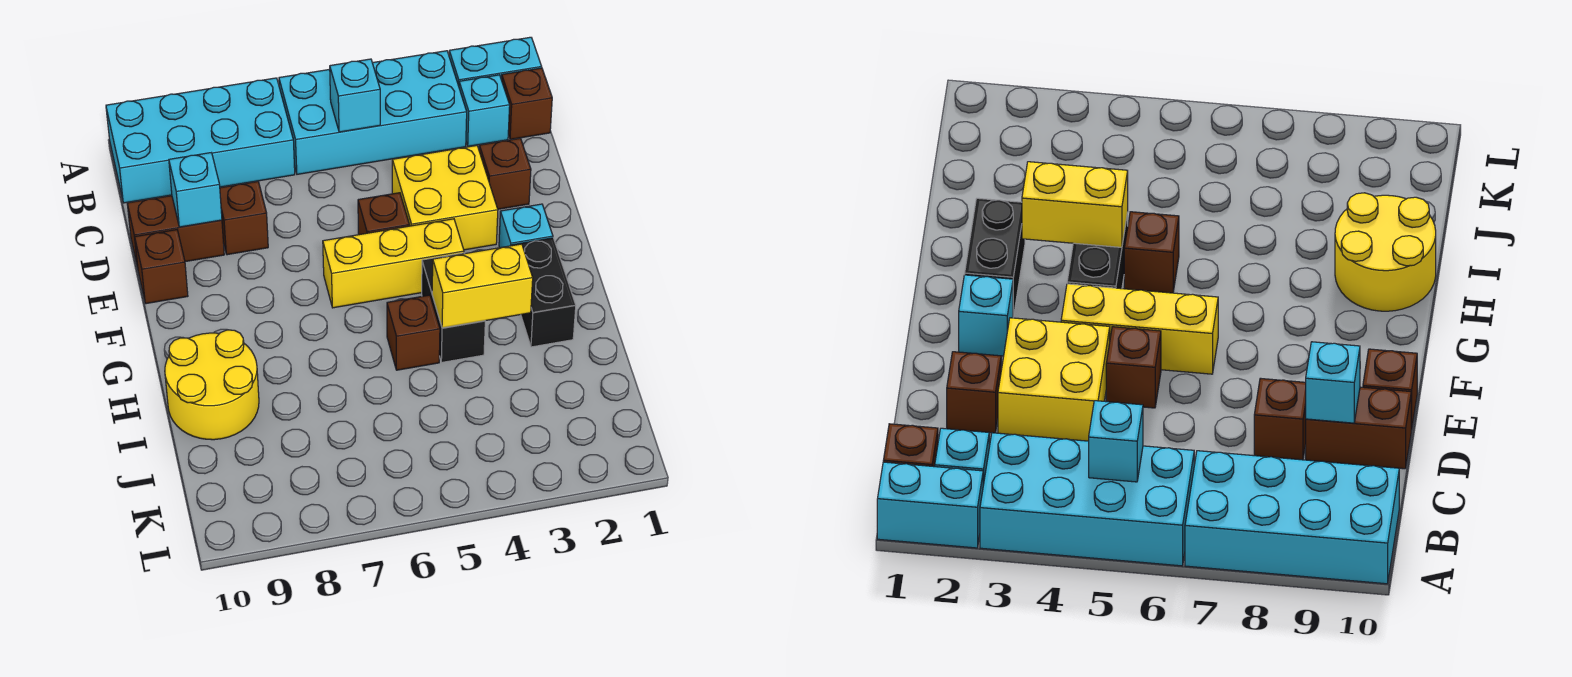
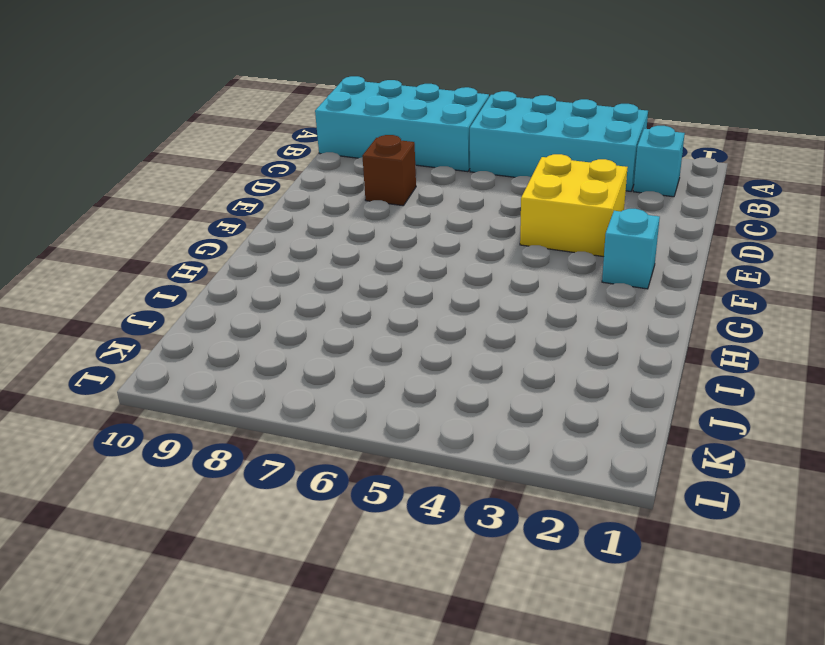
none -> cyan 1x2 brick [449,37,542,86]
none -> brown 1x1 brick [502,68,552,139]
none -> brown 1x1 brick [479,138,531,209]

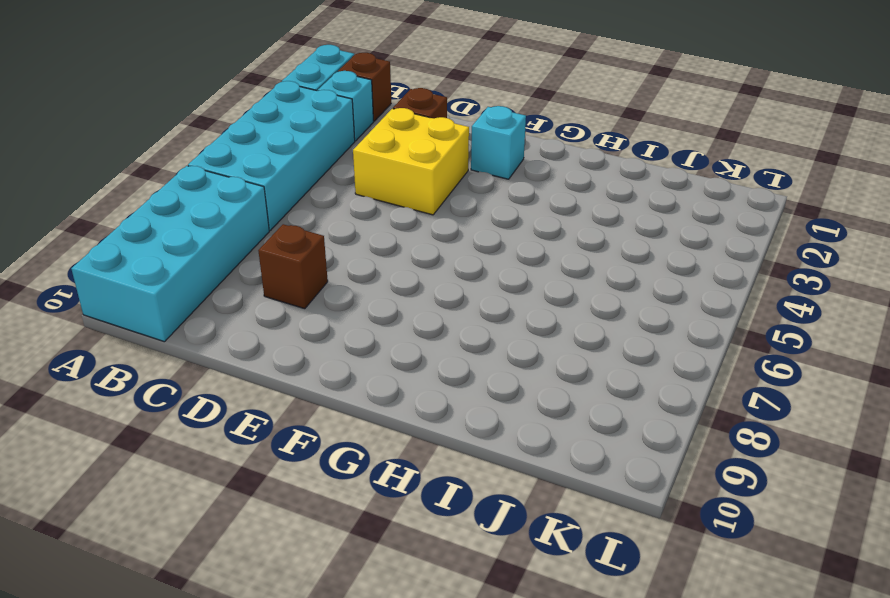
none -> brown 1x2 brick [127,196,224,268]
none -> brown 1x1 brick [358,193,409,235]
none -> brown 1x1 brick [135,230,188,304]

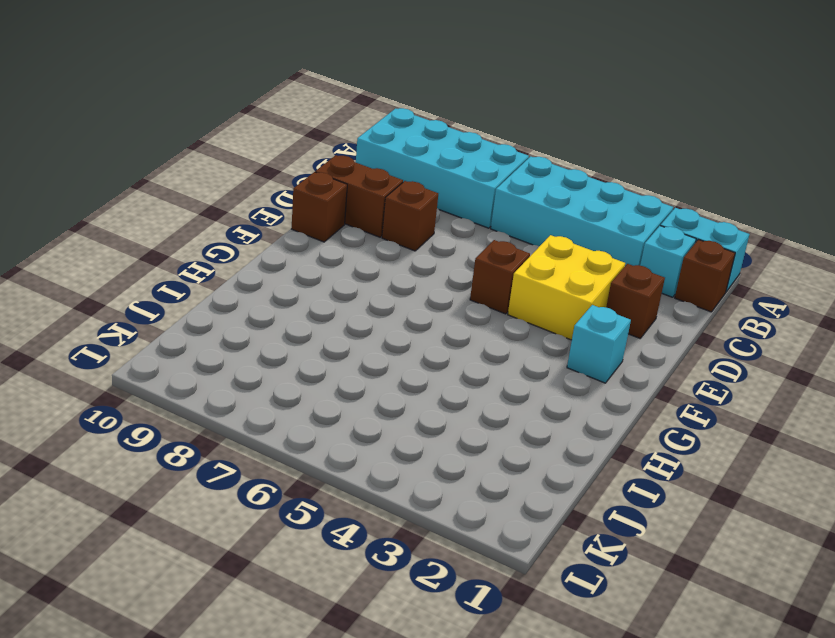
none -> yellow 1x3 brick [323,219,464,308]
none -> black 1x2 brick [511,238,576,347]
none -> black 1x2 brick [422,253,485,362]

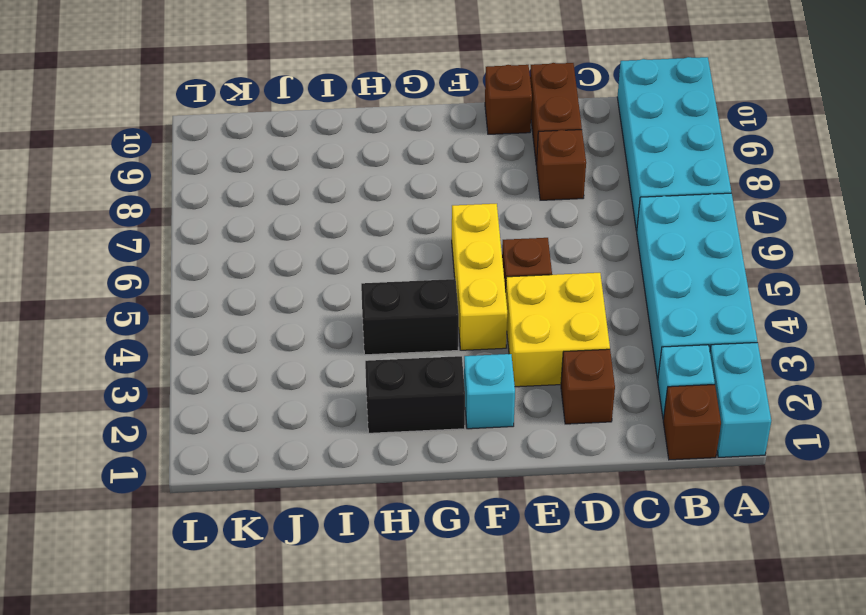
none -> brown 1x1 brick [387,295,440,370]
none -> yellow 2x2 round brick [165,330,259,440]
none -> cyan 1x1 brick [330,59,380,132]

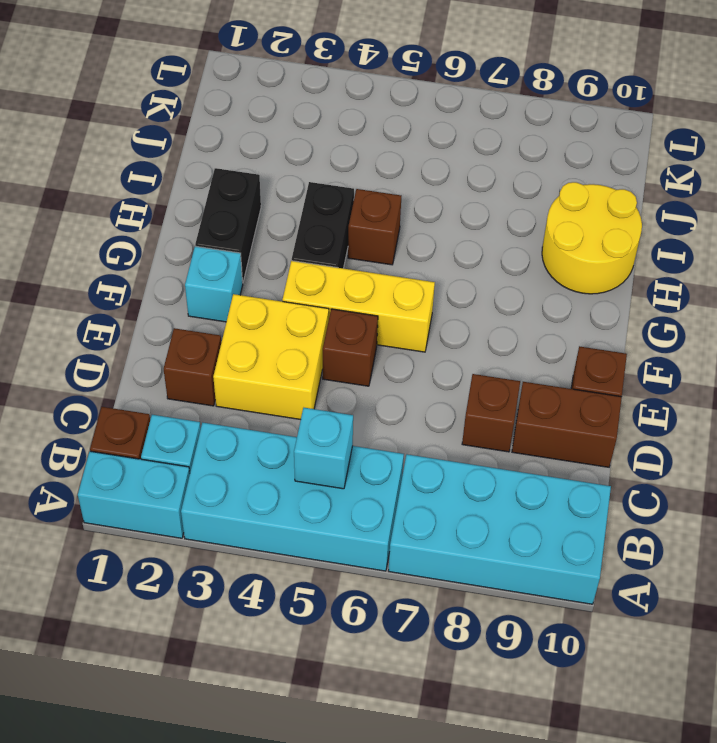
none -> cyan 1x1 brick [169,153,222,227]
none -> yellow 1x2 brick [432,244,533,328]

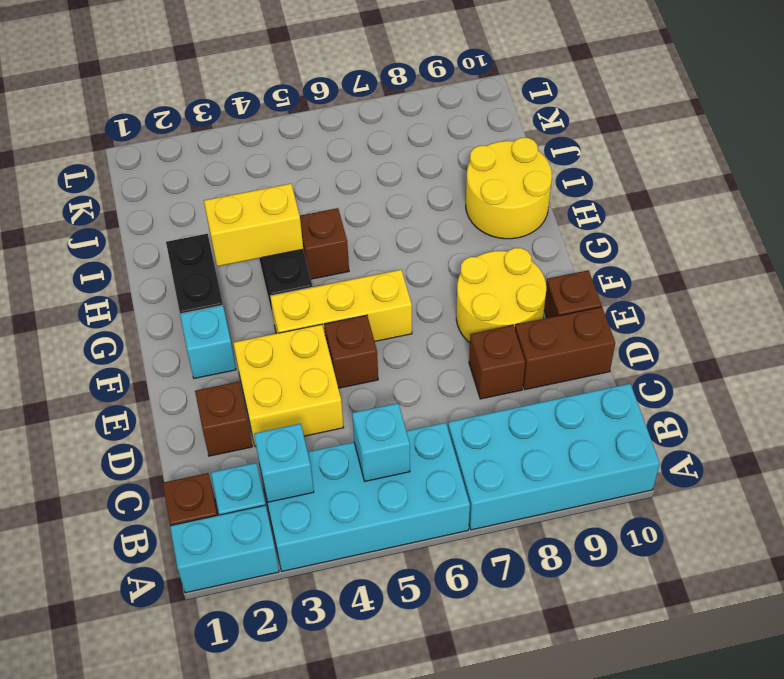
cyan 1x1 brick [254,424,314,502] -> cyan 1x1 brick moved to [169,153,222,227]
yellow 2x2 round brick [456,248,546,343] -> none

